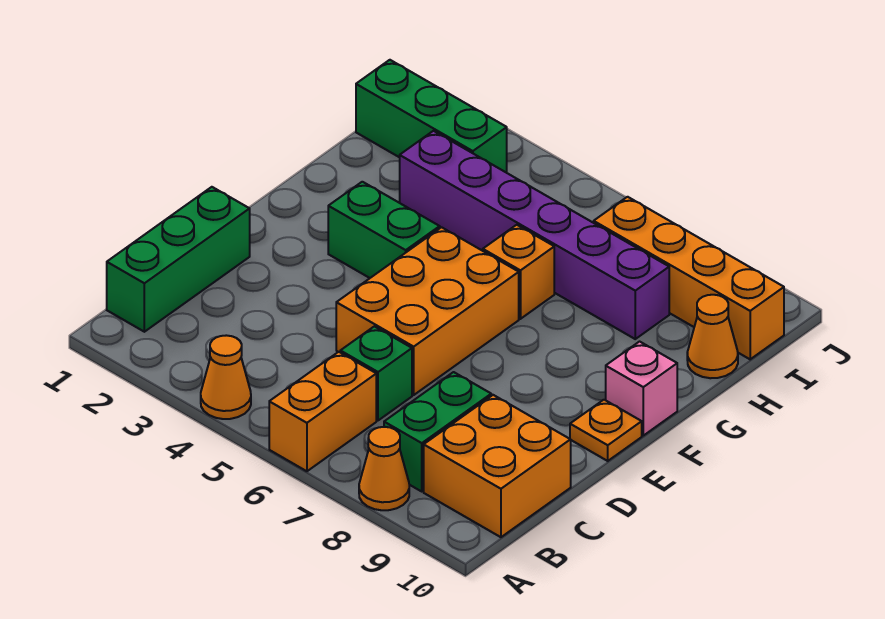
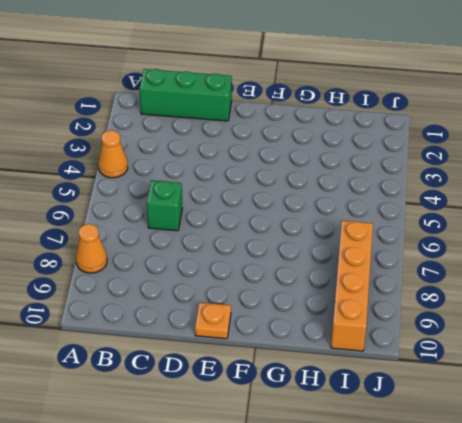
none -> orange 1x2 brick [269,352,376,471]
none -> green 1x2 brick [384,372,491,491]
none -> orange 2x2 brick [424,395,571,537]

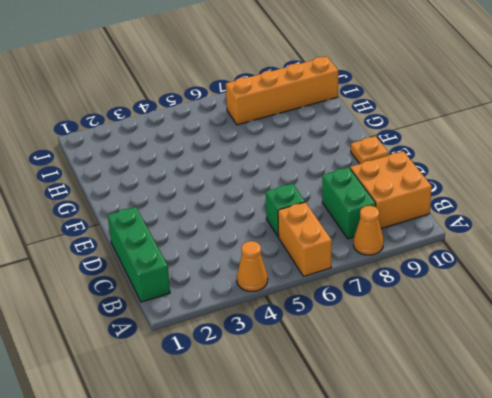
none -> orange 2x3 brick [336,227,519,395]
none -> green 1x2 brick [328,182,440,278]
none -> pink 1x1 brick [606,342,677,436]

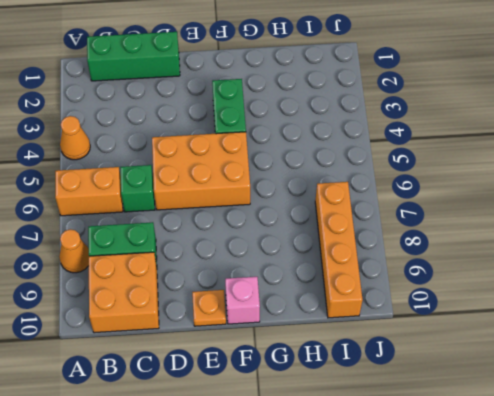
none -> orange 1x1 brick [483,225,554,319]
none -> purple 1x6 brick [400,131,669,339]
none -> orange 1x1 cone [687,295,738,378]

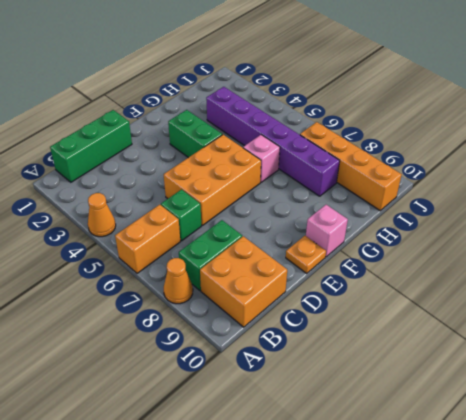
pink 1x1 brick [243,135,280,182] -> orange 1x1 brick [483,225,554,319]
none -> orange 1x1 cone [687,295,738,378]
none -> green 1x3 brick [356,60,507,173]

